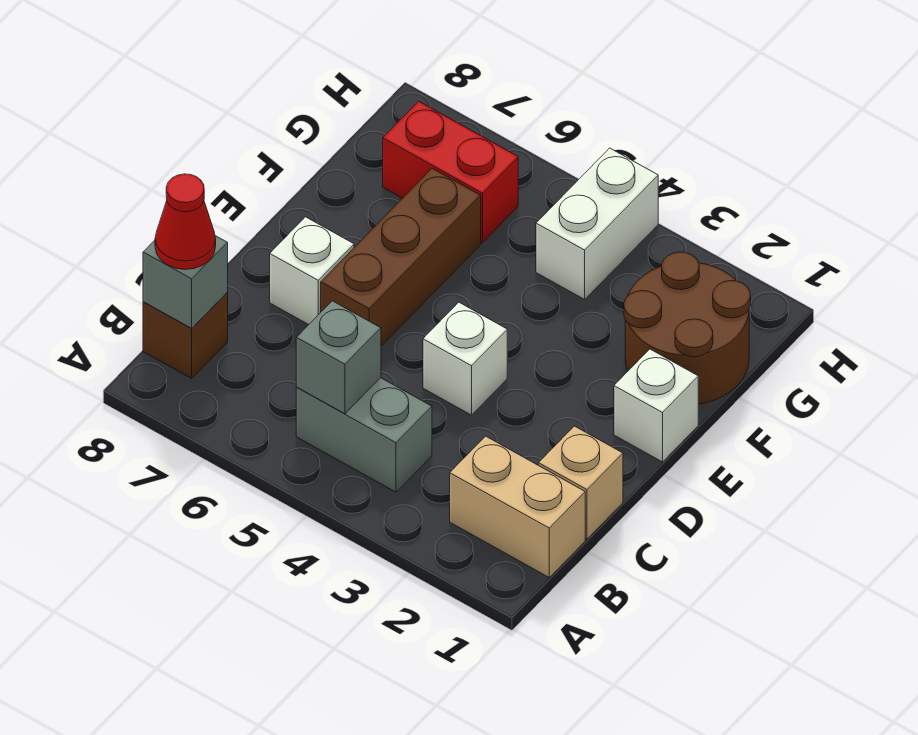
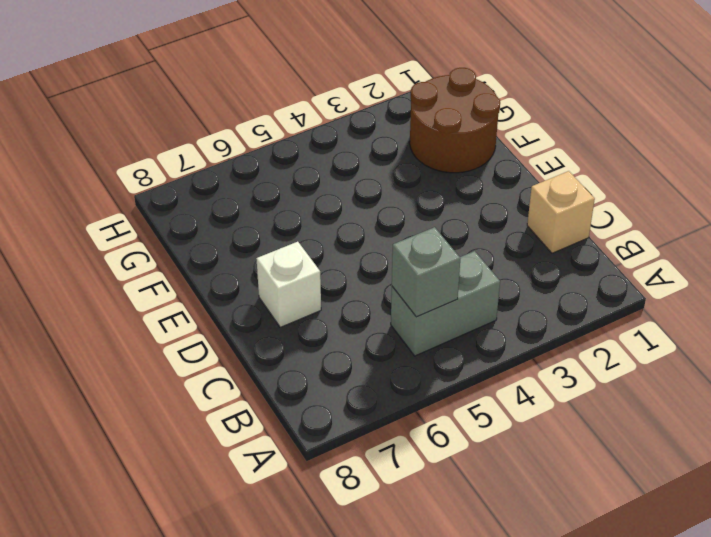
none -> tan 1x2 brick [450,436,585,577]
none -> brown 1x1 brick [143,293,228,378]
none -> white 1x1 brick [423,302,507,415]

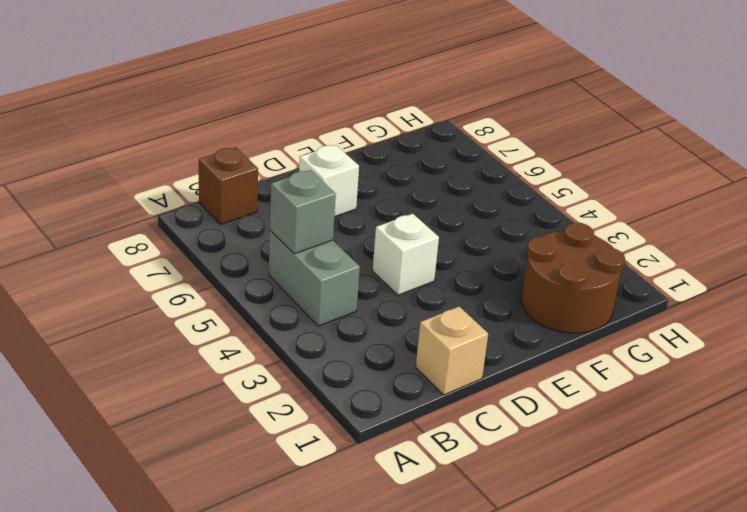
none -> tan 1x2 brick [450,436,585,577]
none -> brown 1x3 brick [321,168,481,346]
none -> white 1x1 brick [614,349,698,462]

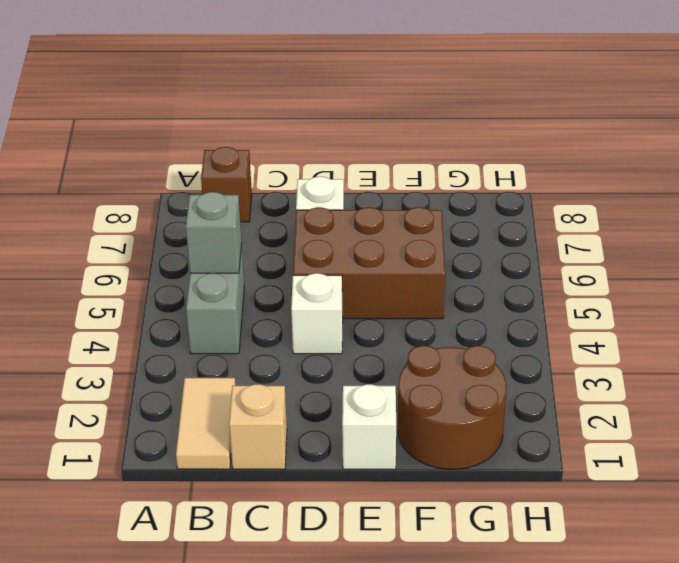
tan 1x2 tile [176,378,236,469] -> tan 1x2 brick [450,436,585,577]
brown 2x3 brick [293,207,445,319] -> brown 1x3 brick [321,168,481,346]
none -> white 1x2 brick [536,148,658,300]
none -> red 1x2 brick [383,101,518,243]
none -> grey 1x1 brick [143,236,228,328]

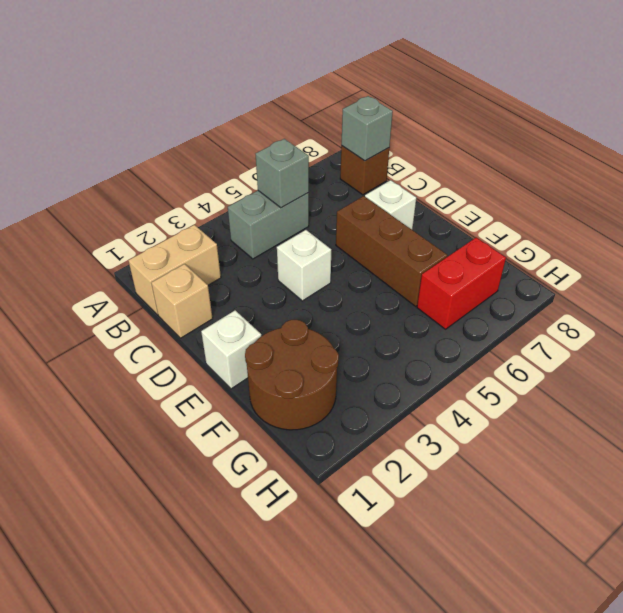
none -> white 1x2 brick [536,148,658,300]
none -> red 1x1 cone [155,174,216,270]

